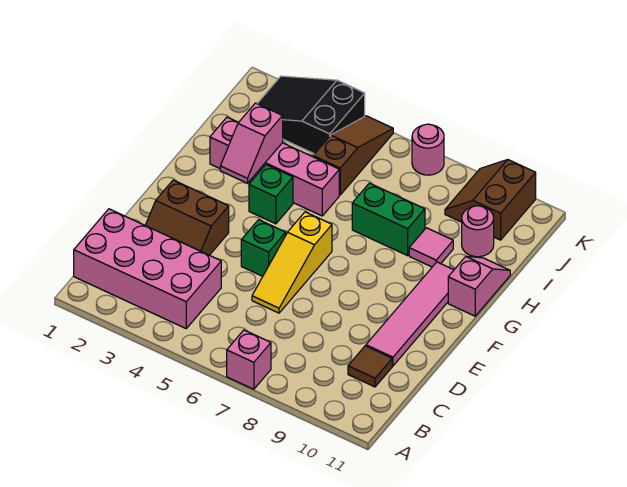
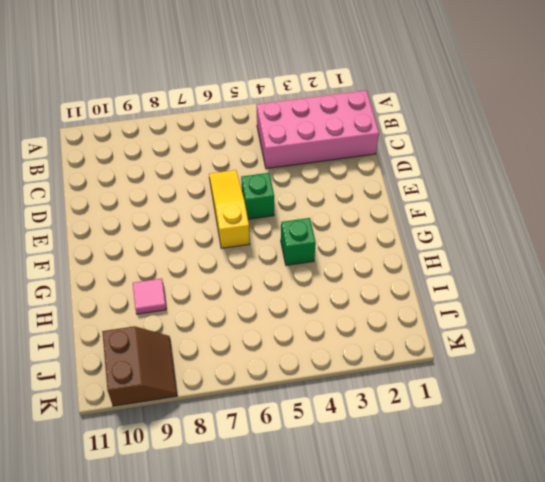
none -> pink 1x1 brick [227,330,271,389]
none -> brown 1x1 tile [348,346,392,387]
none -> brown 2x2 slope [145,180,229,255]

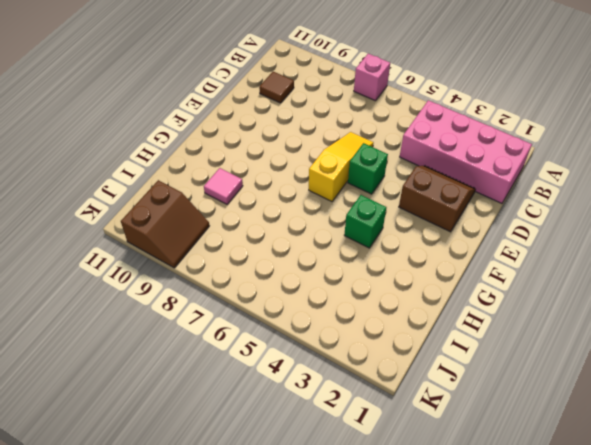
none -> pink 1x4 tile [366,262,454,366]
none -> pink 1x2 slope [448,256,510,316]
none -> pink 1x4 brick [210,117,339,216]

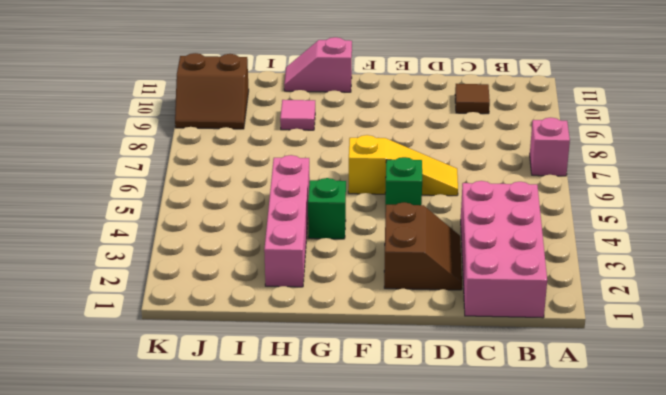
none -> pink 1x4 tile [366,262,454,366]
none -> green 1x2 brick [352,183,425,256]
none -> brown 1x3 slope [313,116,393,195]

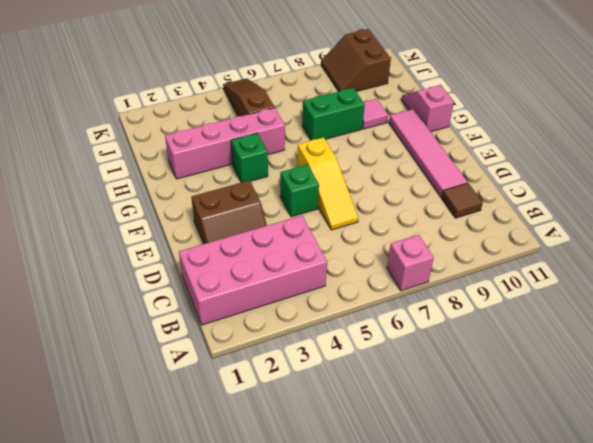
none -> pink 1x1 round brick [462,206,494,257]
none -> black 2x3 slope [257,76,365,154]
none -> pink 1x1 round brick [412,124,444,175]

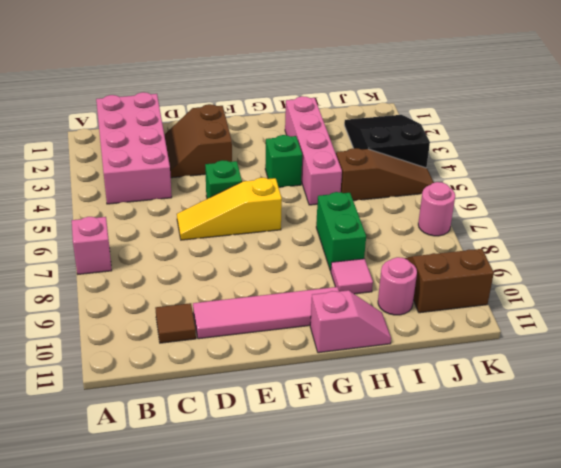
none -> pink 1x2 slope [220,103,283,183]

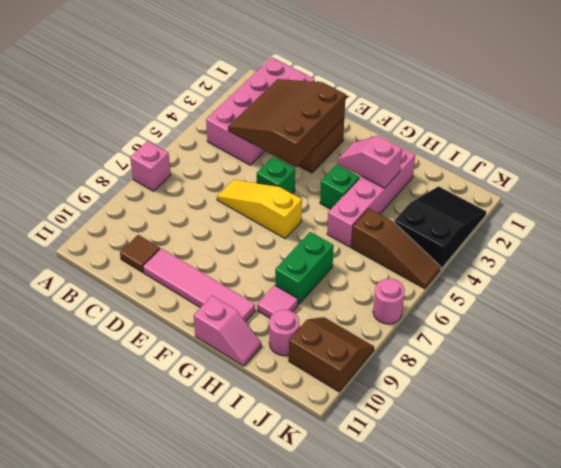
brown 3x3 slope [228,79,346,167] -> none

